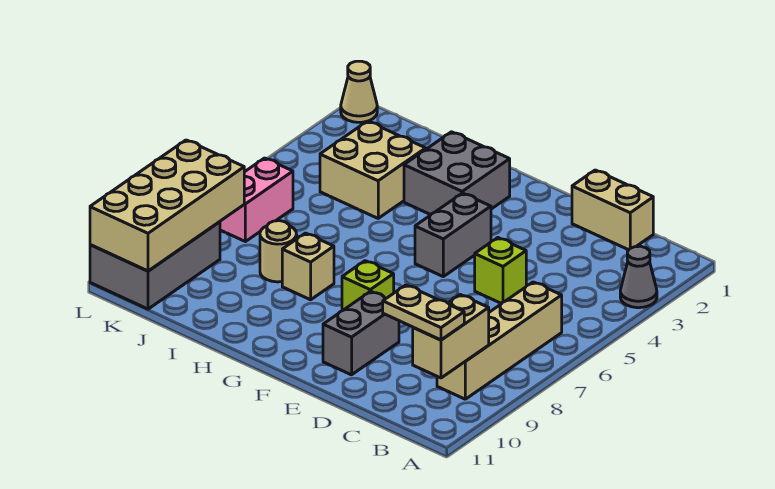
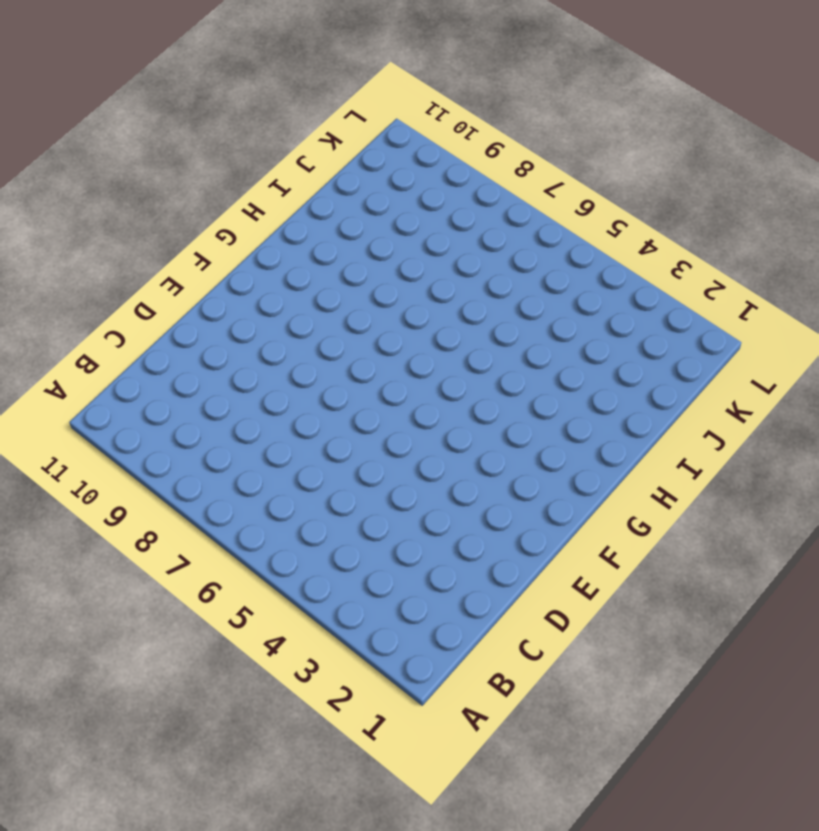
none -> grey 1x1 cone [620,246,657,308]
none -> tan 1x4 brick [437,282,562,399]
none -> tan 1x2 brick [572,170,653,250]

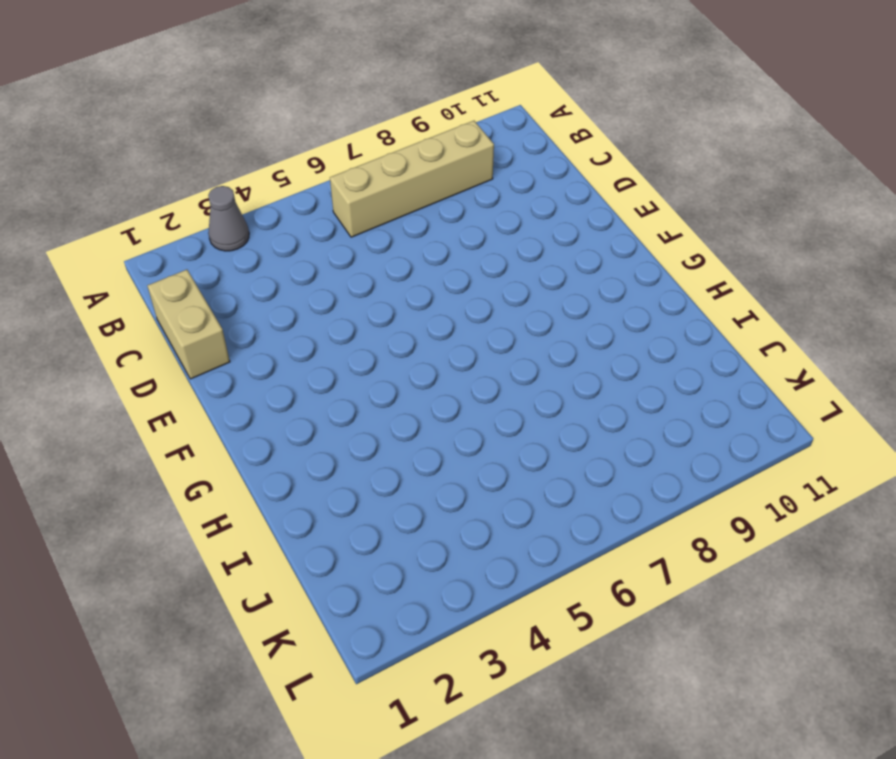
none -> lime 1x1 brick [475,238,526,304]
none -> grey 1x2 brick [323,291,399,375]
none -> grey 1x2 brick [415,193,491,277]

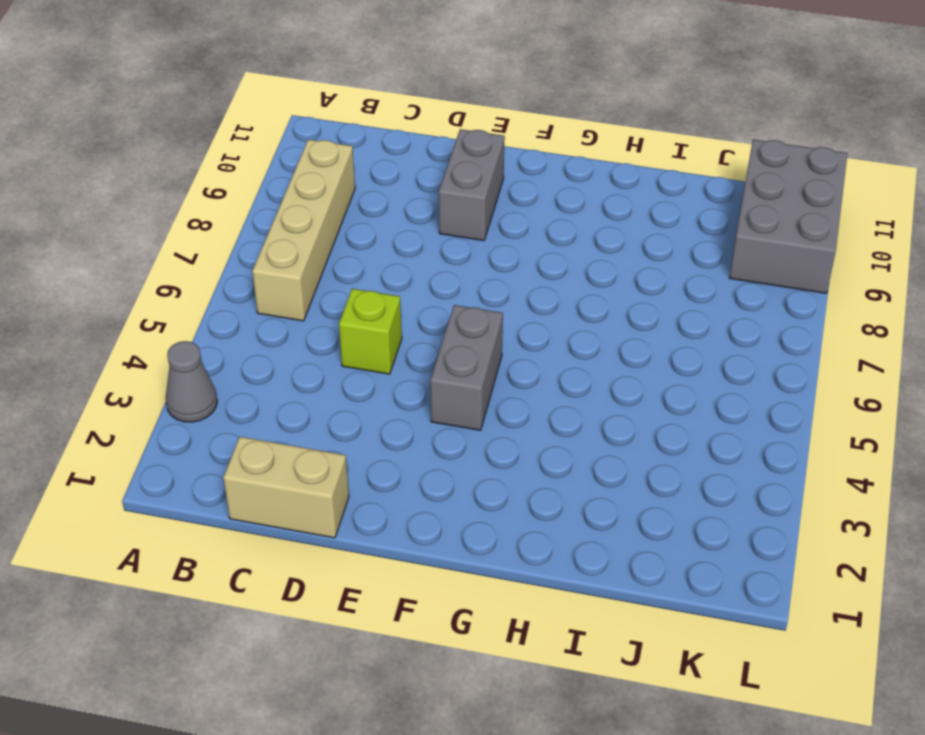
none -> lime 1x1 brick [342,261,394,311]
none -> grey 2x2 brick [404,132,510,215]
none -> tan 1x1 brick [282,233,334,300]

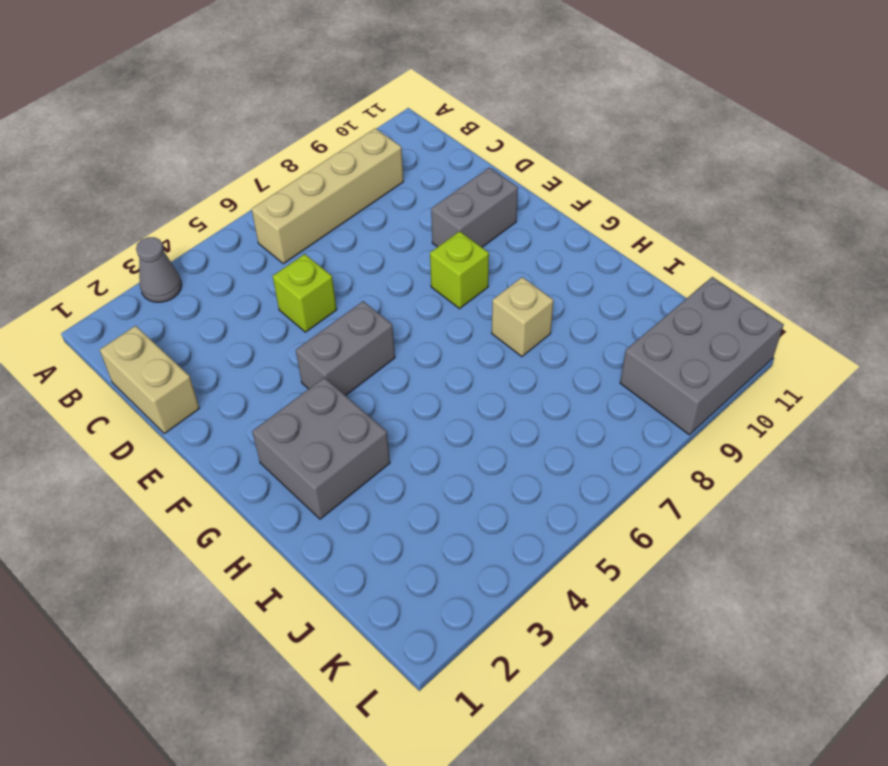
none -> tan 2x2 brick [320,121,426,218]
none -> tan 1x1 round brick [260,221,297,282]
none -> pink 1x2 brick [220,158,293,242]

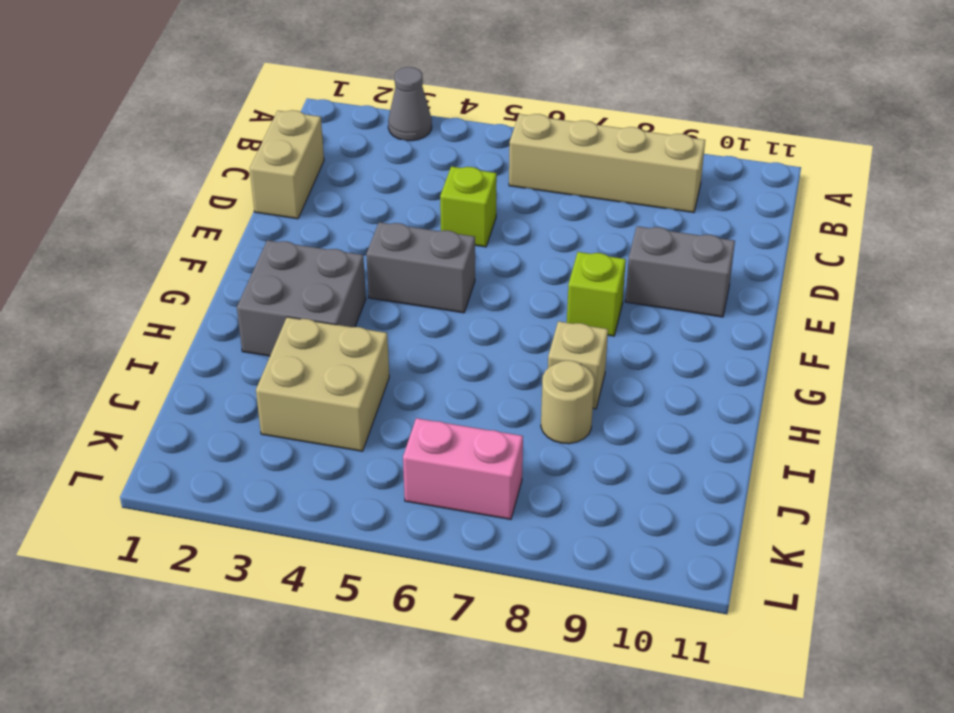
none -> grey 2x3 brick [90,222,220,309]
none -> tan 1x1 cone [341,61,377,122]
none -> tan 1x2 brick [413,295,489,378]

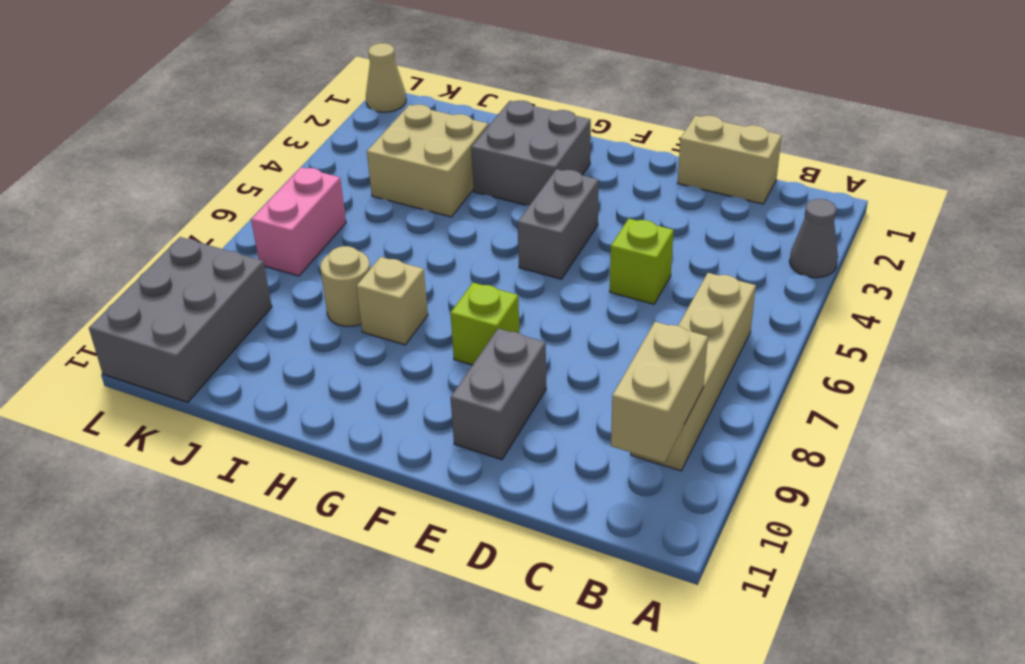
none -> tan 2x4 brick [90,140,244,271]
none -> tan 1x2 plate [383,285,464,340]

